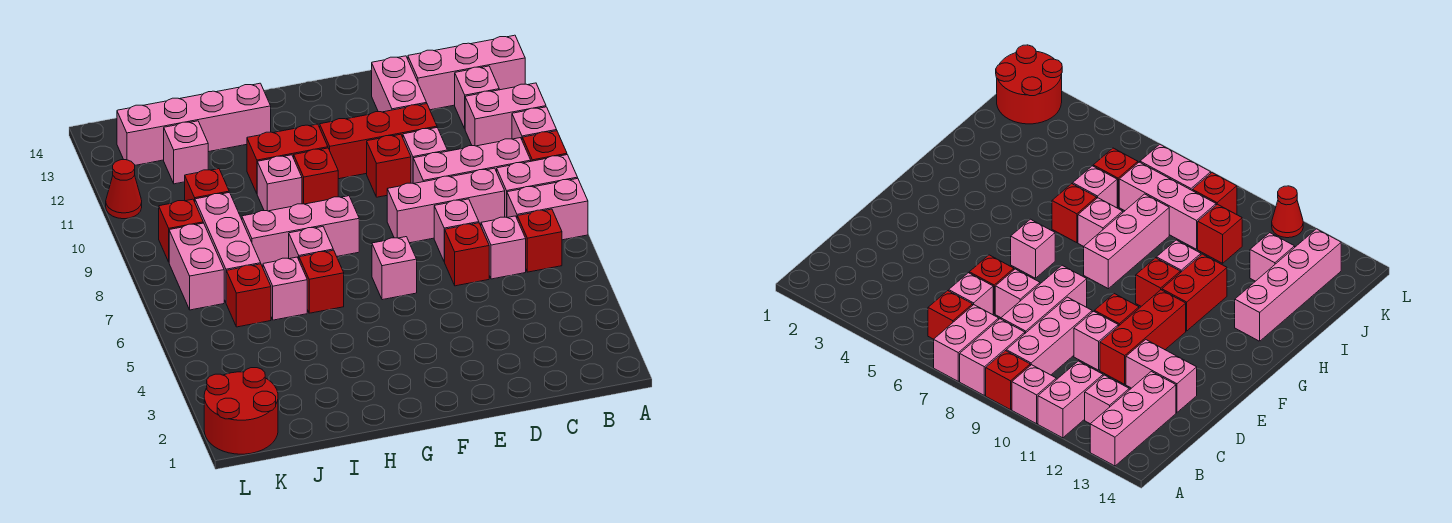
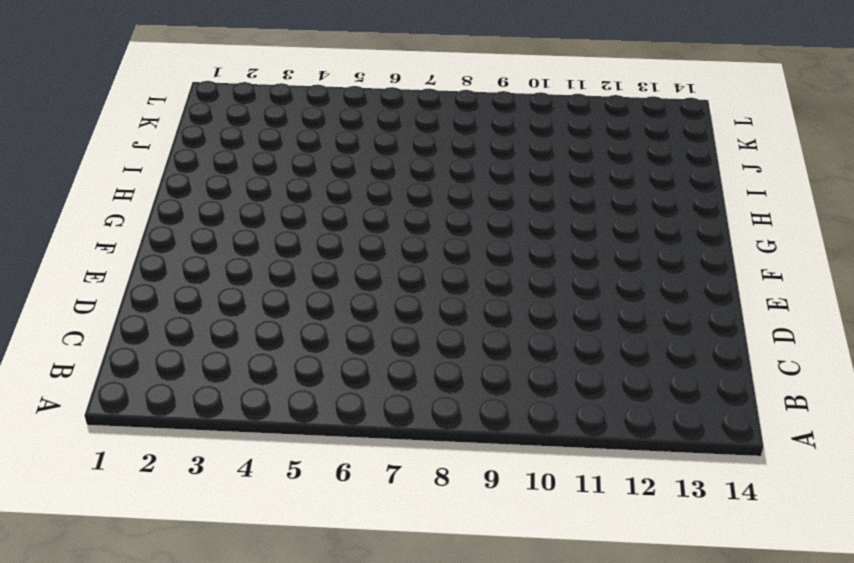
none -> pink 1x2 brick [507,178,588,240]
none -> pink 1x2 brick [497,155,578,217]
none -> red 1x1 brick [522,131,567,161]
none -> pink 1x1 brick [512,107,557,139]

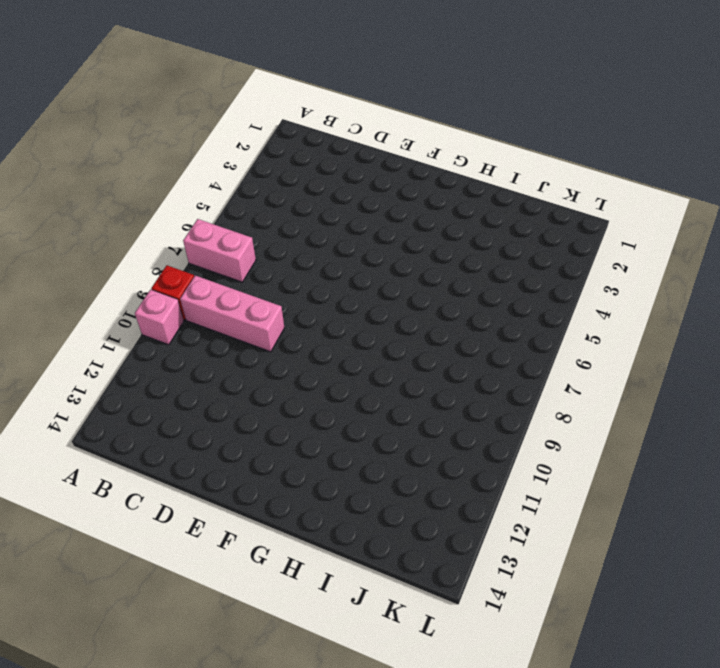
none -> pink 1x2 brick [497,155,578,217]
none -> pink 1x2 brick [465,83,546,146]
none -> pink 1x3 brick [408,35,525,110]
none -> red 1x1 brick [517,209,562,272]

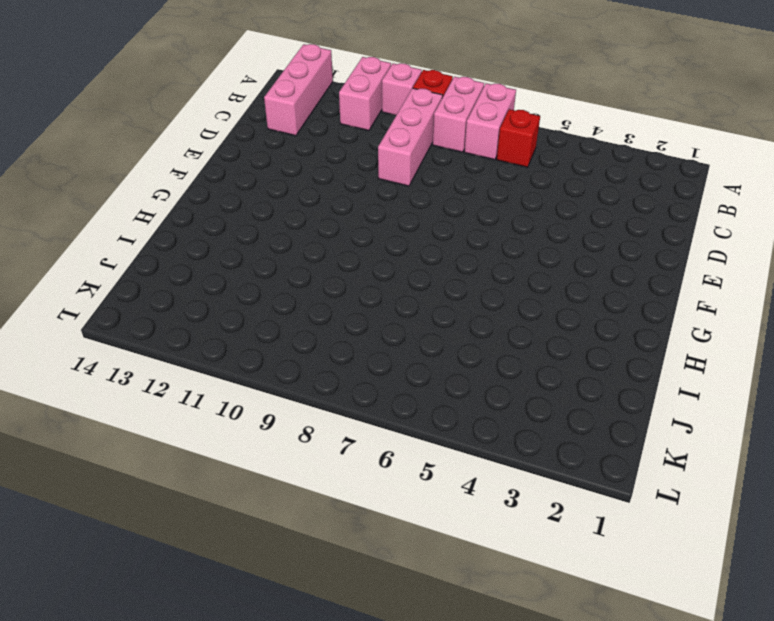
none -> pink 1x1 brick [455,66,499,128]
none -> pink 1x1 brick [481,216,526,279]
none -> pink 1x3 brick [387,168,505,243]
none -> red 1x1 brick [445,223,489,286]

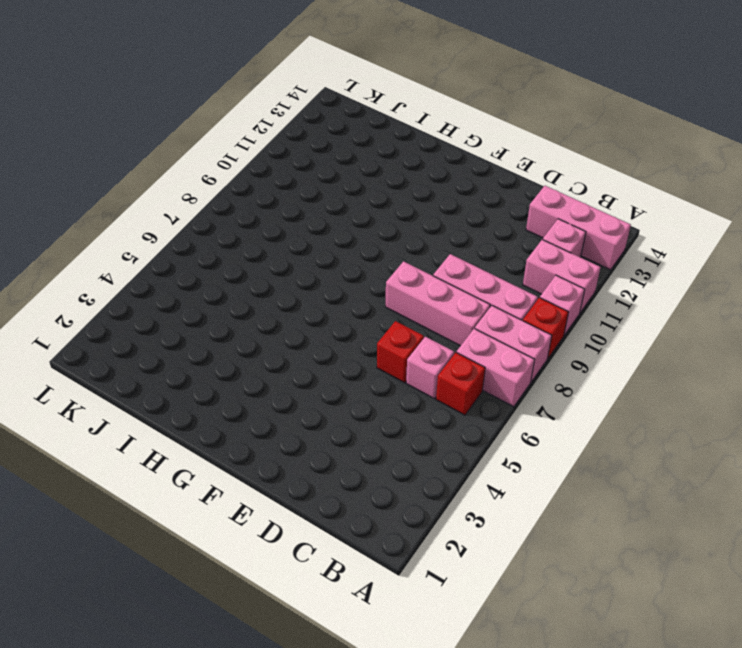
none -> pink 1x1 brick [434,199,479,262]
none -> pink 1x1 brick [403,128,447,183]
none -> red 1x3 brick [320,104,437,179]
none -> pink 1x2 brick [372,56,427,112]

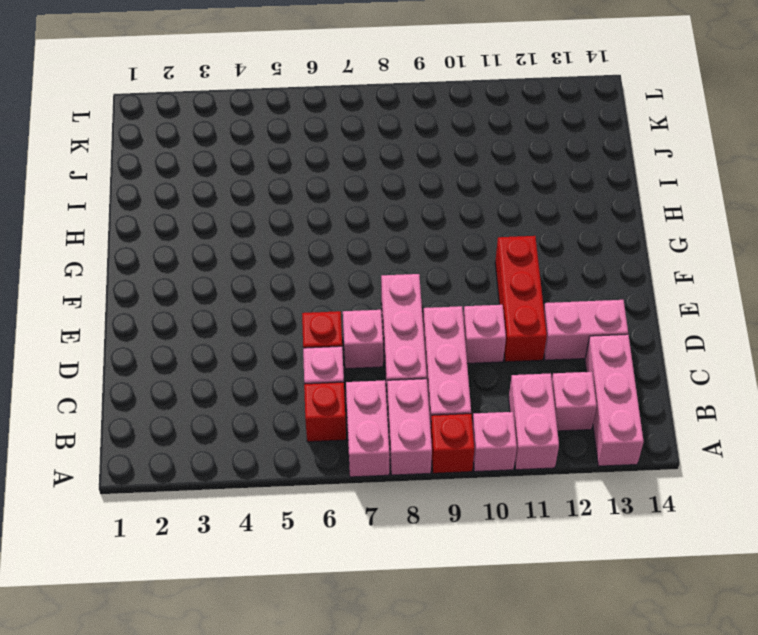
none -> red 1x1 brick [367,134,411,197]
none -> pink 1x1 brick [372,237,417,300]
none -> pink 1x3 brick [242,196,359,267]
none -> red 1x1 brick [294,148,338,204]

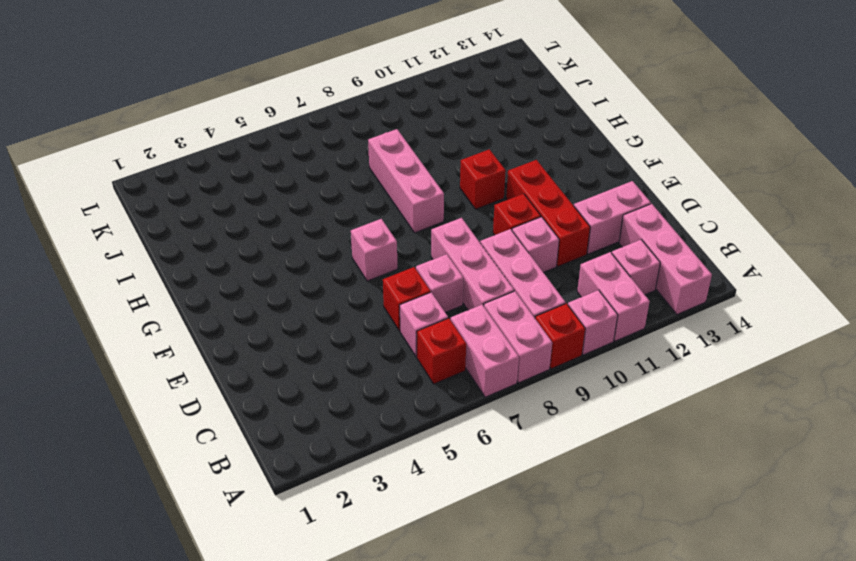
none -> red 1x2 brick [247,124,328,193]
none -> red 1x1 brick [299,250,344,313]
none -> pink 1x1 brick [289,227,333,259]
none -> pink 1x1 brick [257,155,302,211]

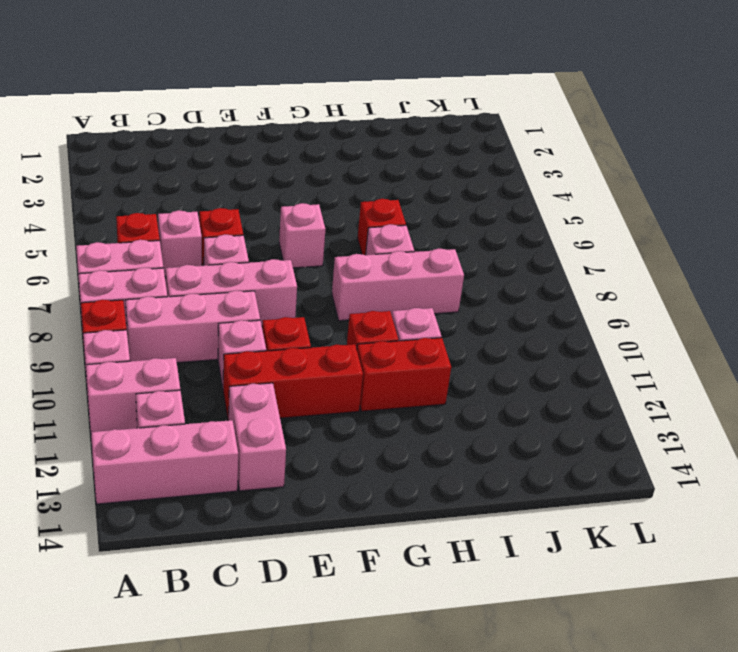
none -> pink 1x4 brick [117,83,271,165]
none -> pink 1x1 brick [263,257,307,320]
none -> red 1x1 brick [226,264,271,327]
none -> pink 1x3 brick [195,192,261,302]

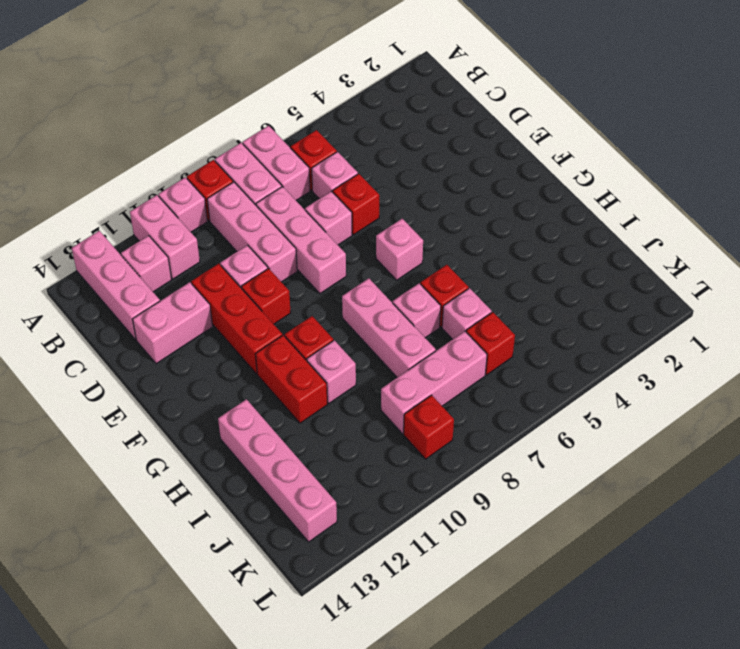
none -> red 1x1 brick [185,169,229,202]
none -> pink 1x1 brick [164,121,208,184]
none -> red 2x2 round brick [204,368,278,454]
none -> pink 1x2 brick [169,223,224,310]

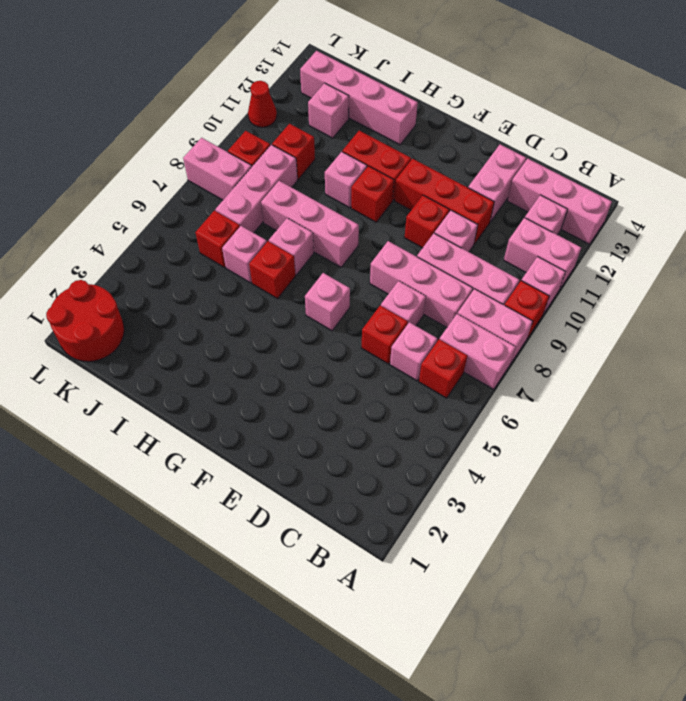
pink 1x2 brick [183,138,252,200] -> pink 1x2 brick turned to [169,223,224,310]

